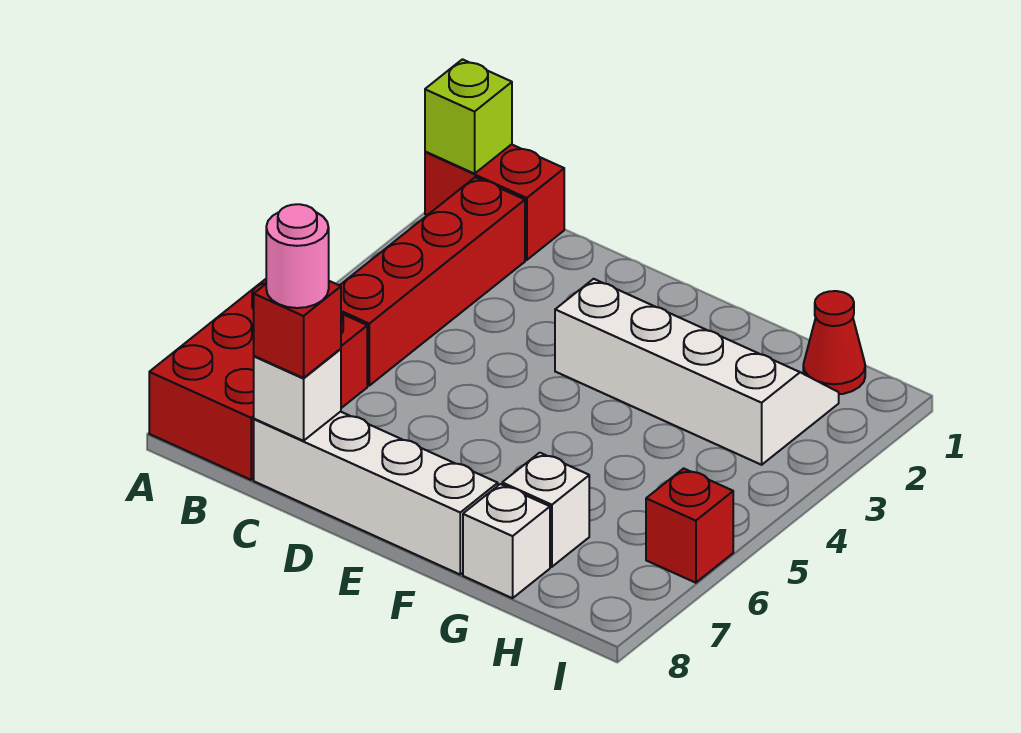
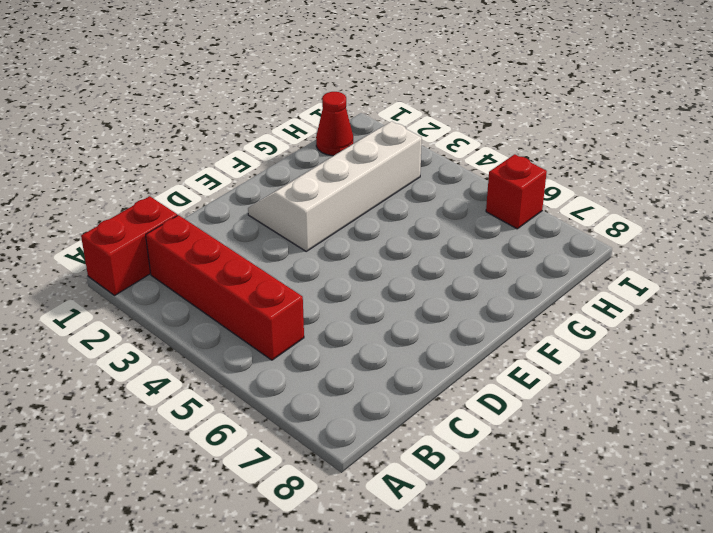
none -> red 2x3 brick [149,279,367,480]
none -> white 1x4 brick [254,412,498,574]
none -> white 1x1 brick [502,453,589,567]

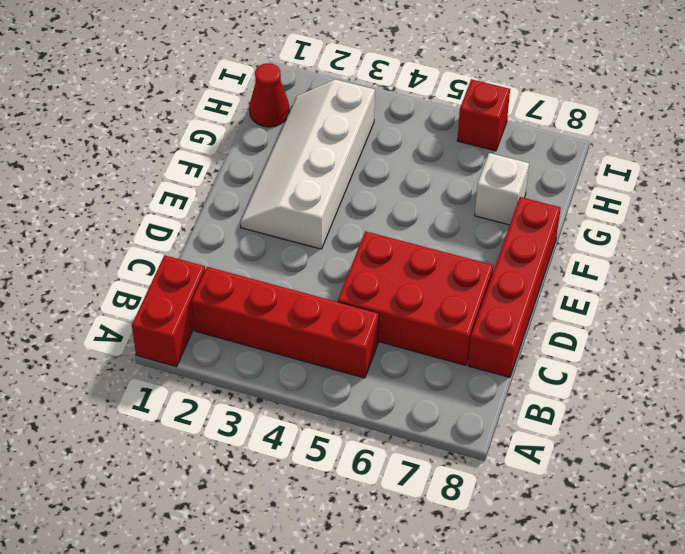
red 2x3 brick [338,231,493,365] -> red 2x3 brick moved to [149,279,367,480]
red 1x4 brick [468,197,561,377] -> white 1x4 brick [254,412,498,574]
none -> white 1x1 brick [463,484,550,598]
none -> lime 1x1 brick [425,59,512,174]
none -> white 1x1 brick [254,349,341,441]

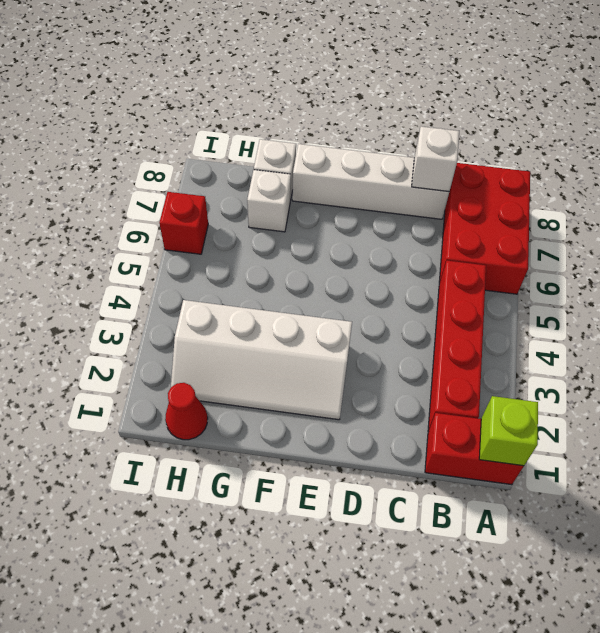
none -> red 1x1 brick [254,281,341,378]
none -> pink 1x1 round brick [266,204,329,308]

